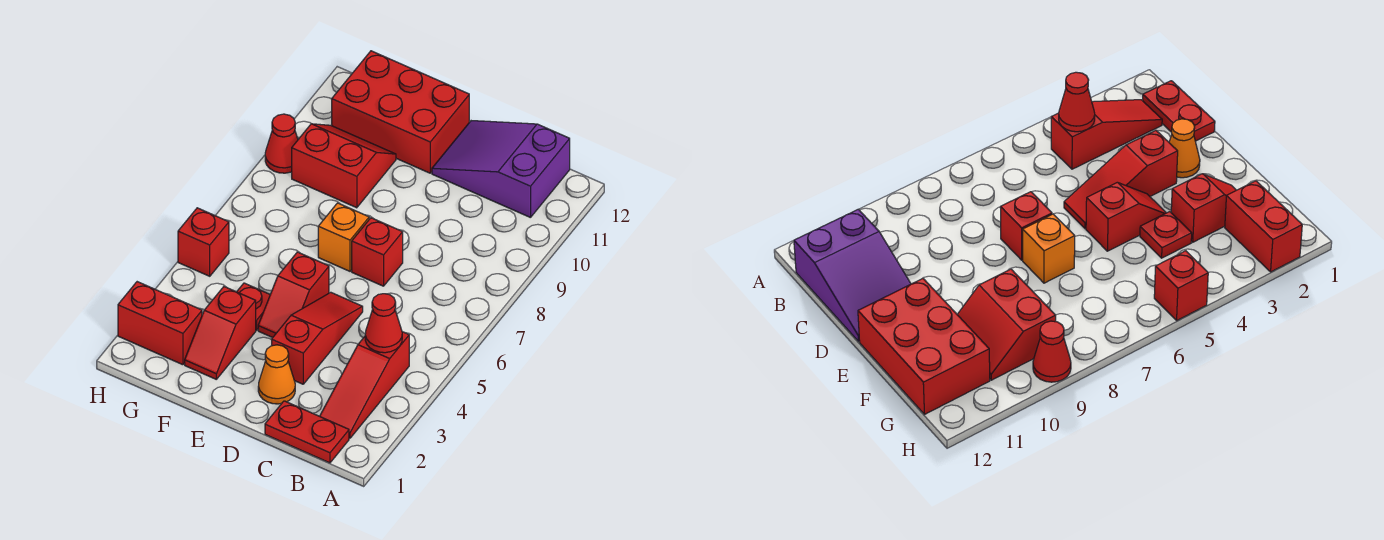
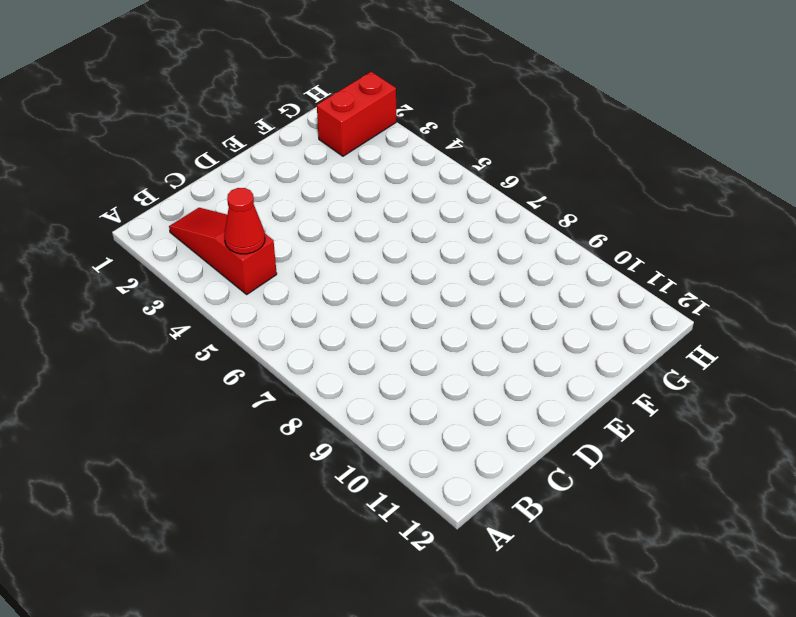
none -> red 1x2 plate [265,401,349,463]
none -> purple 2x3 slope [432,121,570,218]
none -> orange 1x1 cone [258,345,295,404]

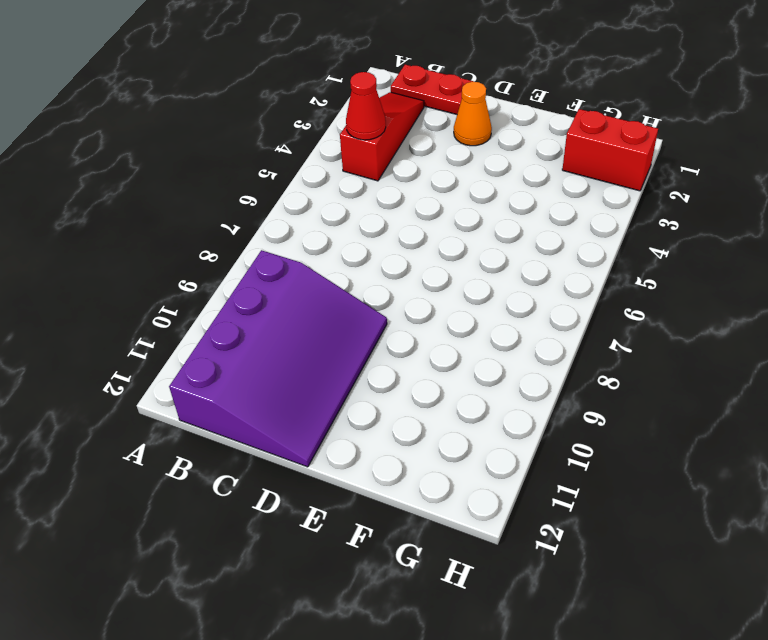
purple 3x4 slope [169,250,387,467] -> purple 2x3 slope [432,121,570,218]
none -> red 1x3 slope [272,292,363,384]
none -> red 1x1 brick [352,218,403,286]
none -> red 1x2 slope [258,252,329,338]

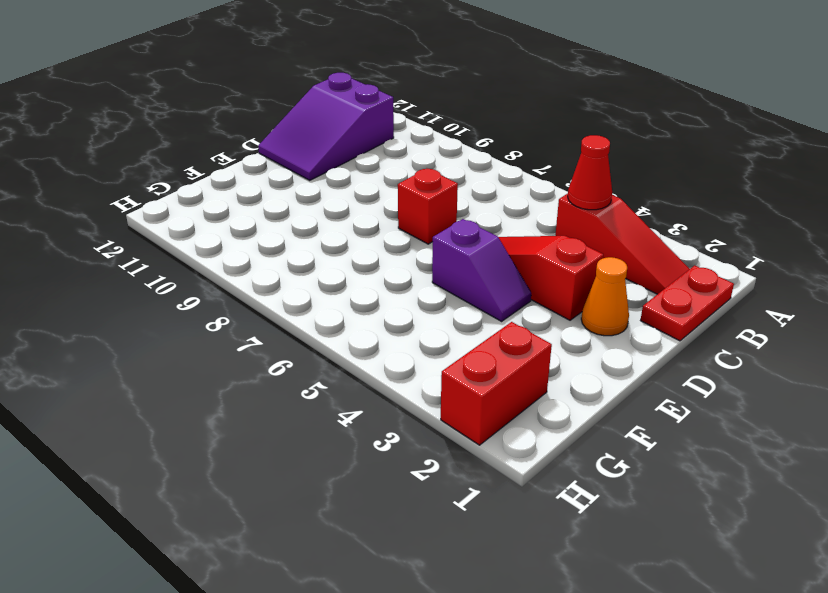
purple 1x2 slope [432,219,531,321] -> red 1x2 slope [258,252,329,338]
none -> orange 1x1 brick [318,203,369,271]
none -> red 2x3 brick [332,51,469,173]
none -> red 1x2 slope [185,287,256,379]

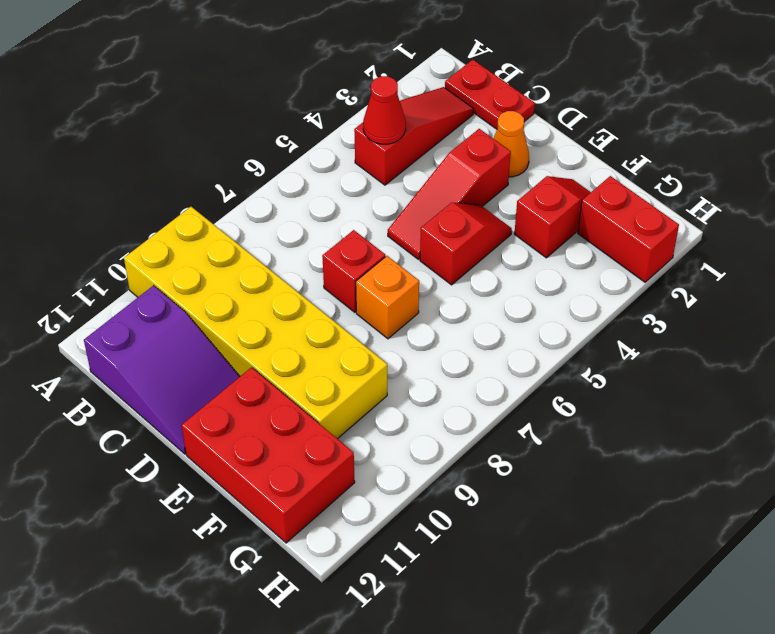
yellow 2x6 brick [124,207,387,439] -> red 2x2 slope [292,124,396,208]
none -> red 1x1 plate [237,283,270,330]
none -> red 1x1 brick [178,208,229,276]
none -> red 1x1 cone [265,114,298,173]

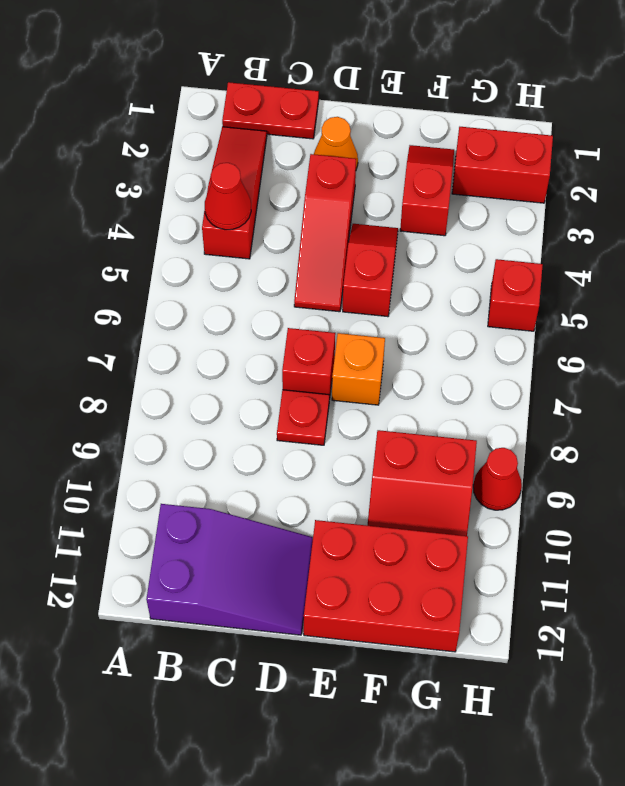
red 1x1 plate [277,390,329,445] -> red 1x1 plate moved to [237,283,270,330]

